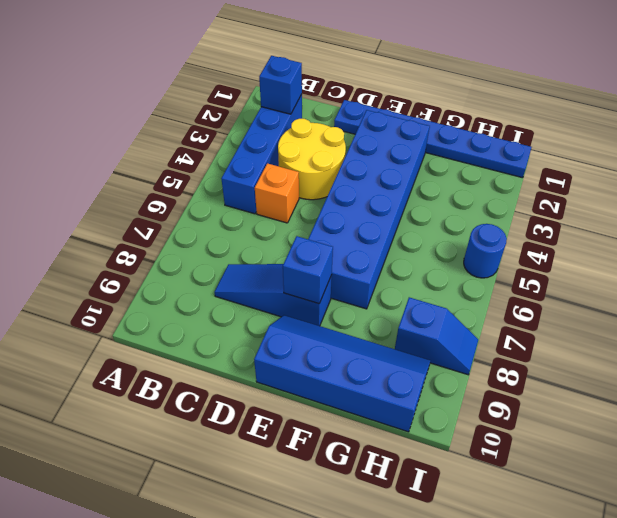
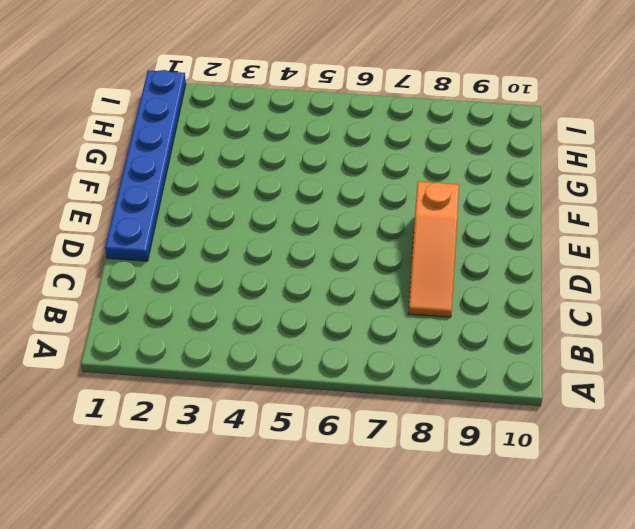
orange 1x3 slope [408,182,459,317] -> blue 1x3 slope [214,264,332,326]
none -> blue 1x4 brick [221,94,302,214]
none -> yellow 2x2 round brick [278,119,346,200]

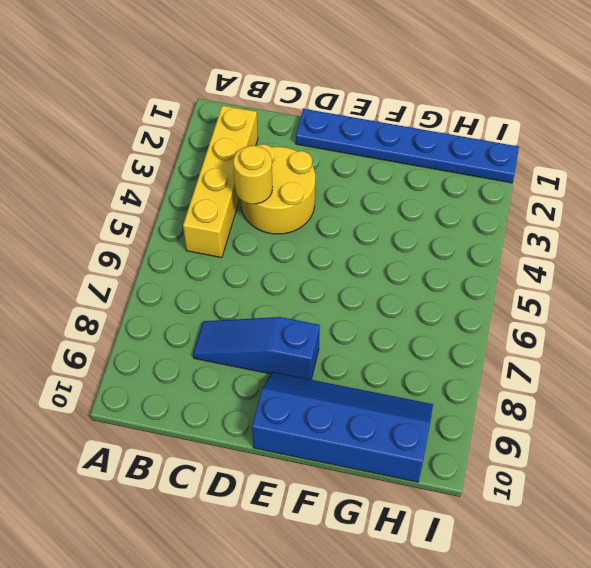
yellow 1x4 brick [183,105,258,258] -> blue 1x4 brick [221,94,302,214]
yellow 1x1 round brick [233,145,272,204] -> none
none -> orange 1x1 brick [255,163,299,223]
none -> blue 2x6 brick [308,110,430,309]

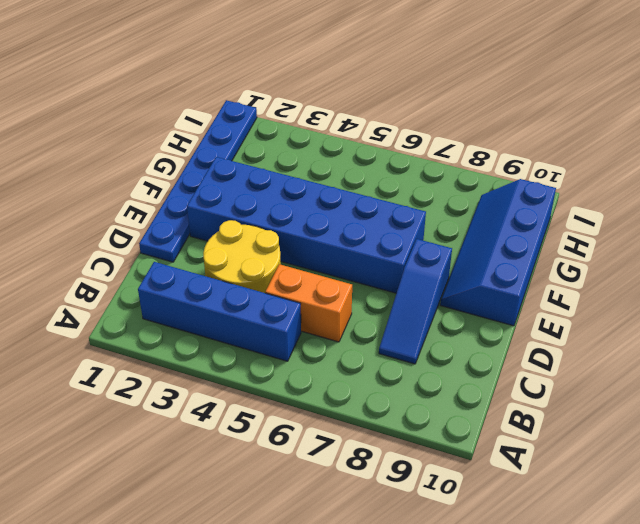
orange 1x2 brick [265,264,352,342] -> orange 1x1 brick [255,163,299,223]
none -> blue 1x2 slope [395,297,478,375]
none -> blue 1x1 round brick [464,224,507,278]

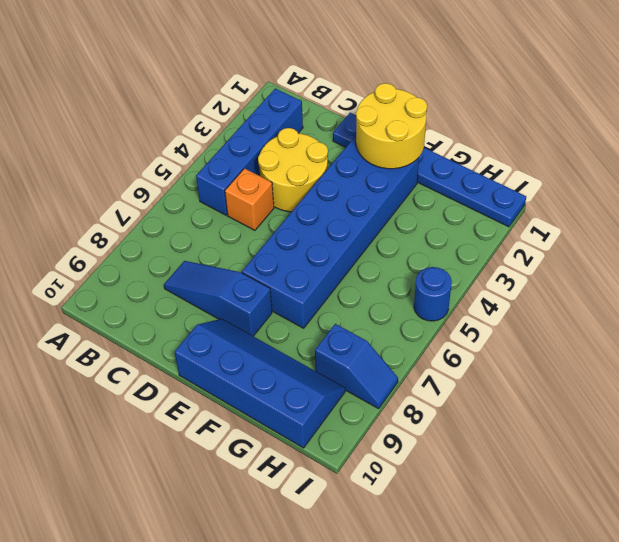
yellow 2x2 round brick [356,83,427,169] -> none
none -> blue 1x1 brick [259,56,302,114]
none -> blue 1x1 brick [283,236,333,304]

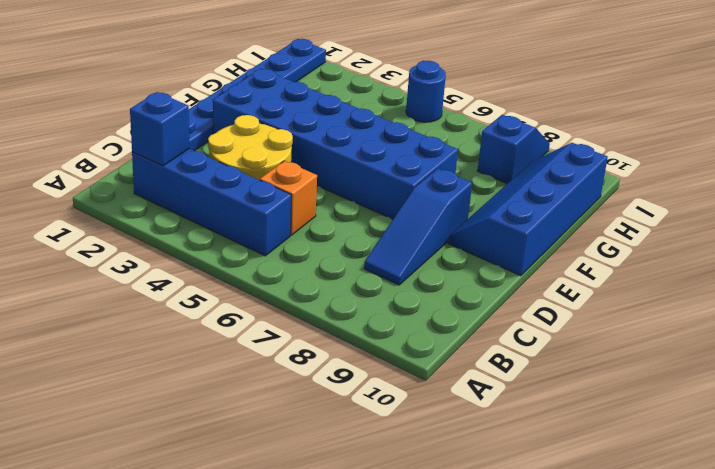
none -> blue 1x1 brick [283,236,333,304]

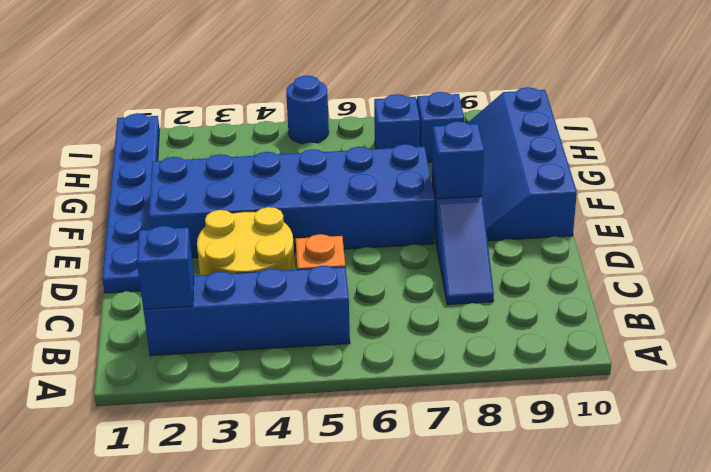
blue 1x1 brick [374,94,420,149] -> none

